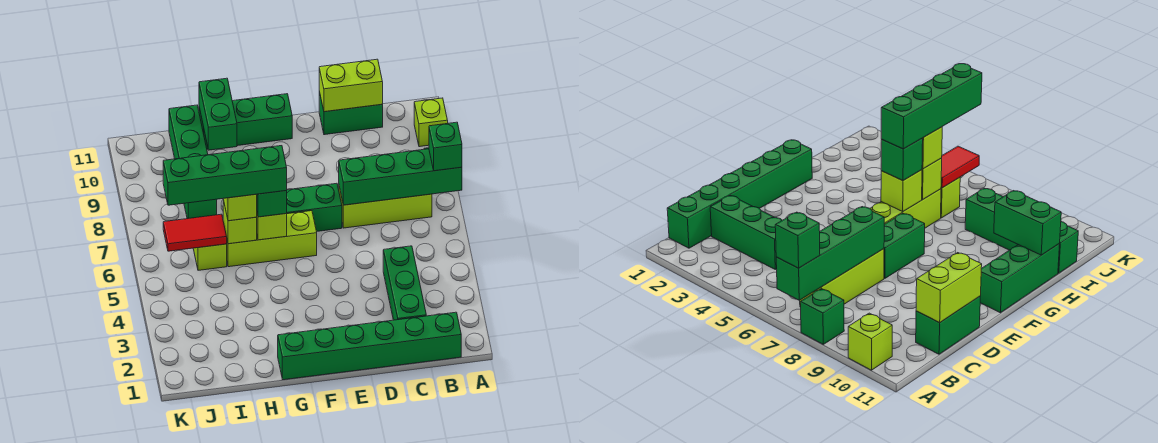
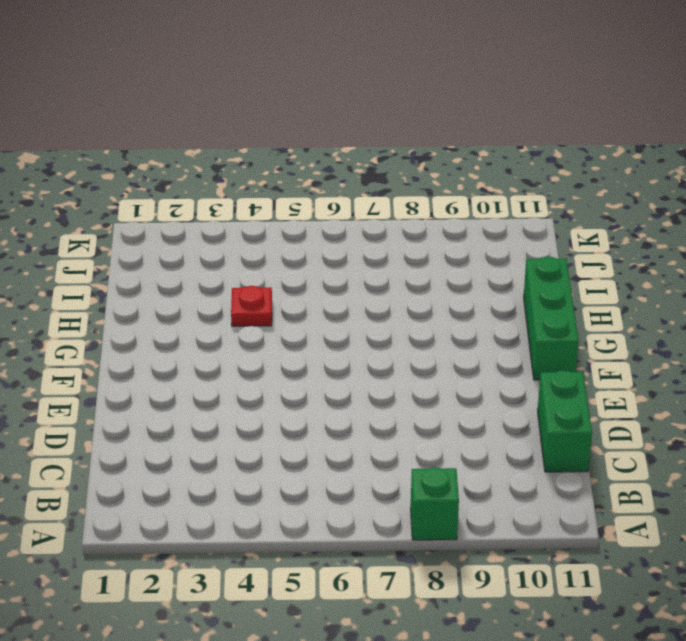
red 1x1 plate [231,286,272,326] -> none
none -> lime 1x1 brick [414,98,448,147]
none -> green 1x6 brick [278,312,461,380]
none -> lime 1x3 brick [339,187,432,228]

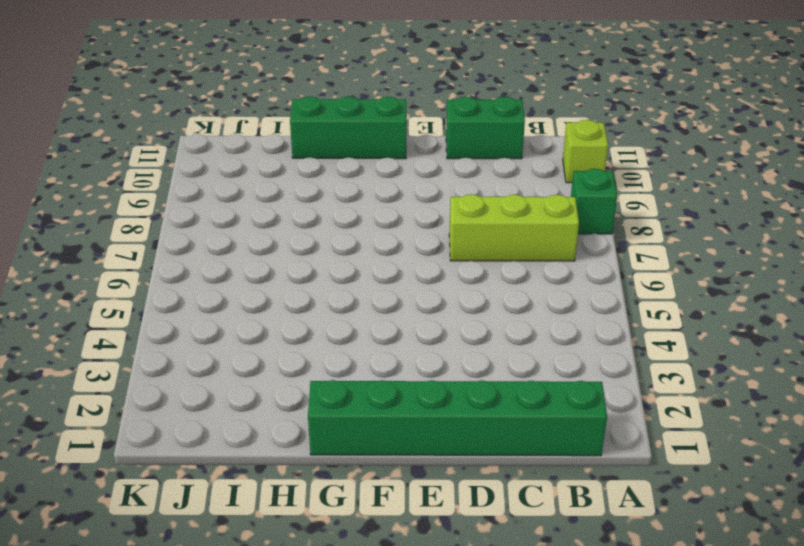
none -> green 1x3 brick [383,246,426,320]
none -> green 1x2 brick [286,183,342,232]
none -> lime 1x3 brick [227,211,317,267]

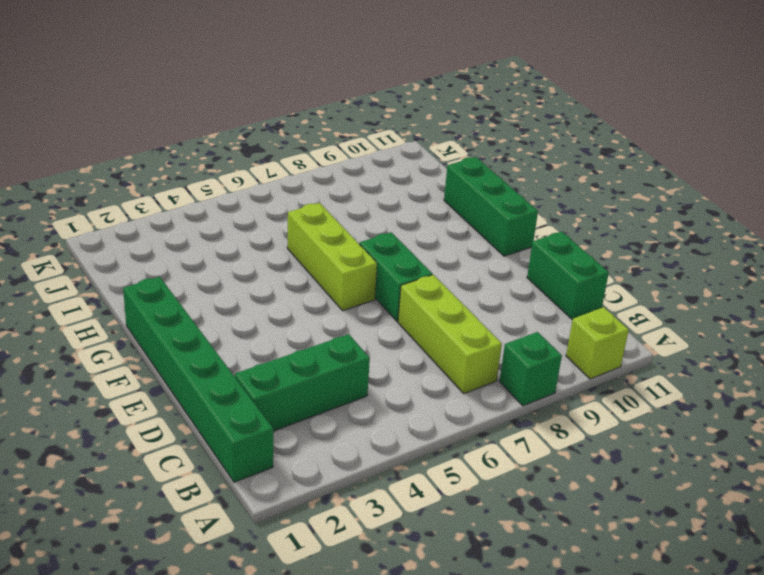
none -> lime 1x1 brick [193,244,227,270]
none -> green 1x4 brick [169,105,217,219]
none -> green 1x4 brick [339,149,462,205]

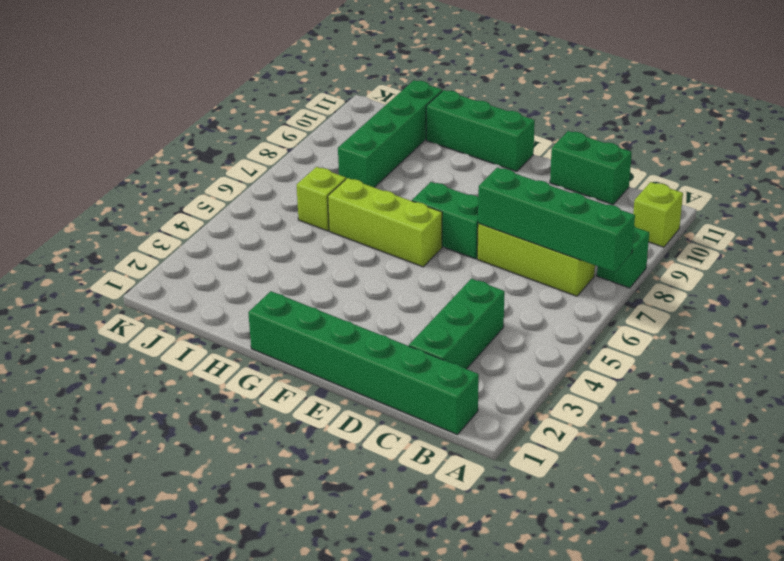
none -> lime 1x2 brick [319,59,383,112]
none -> lime 1x1 brick [257,213,287,240]
none -> lime 1x1 brick [223,200,257,244]

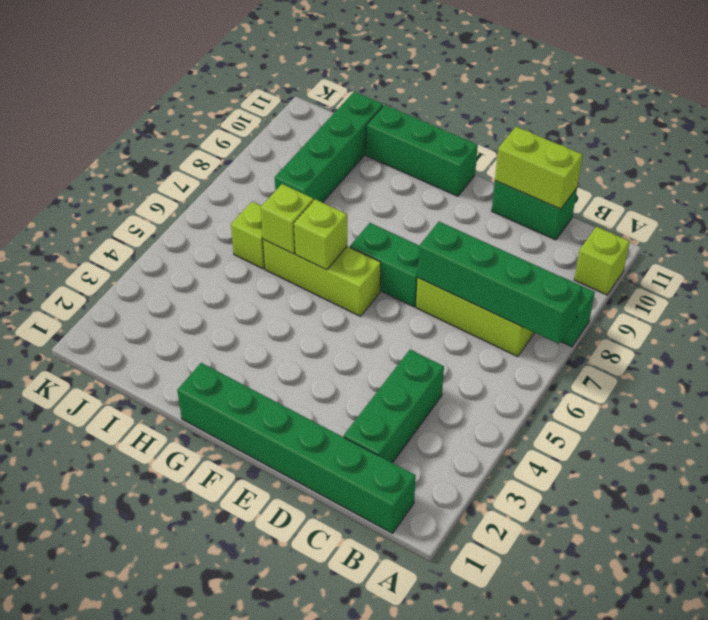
none -> green 1x2 brick [199,78,237,150]
none -> red 1x2 tile [163,214,227,251]
none -> green 1x1 brick [429,122,462,171]

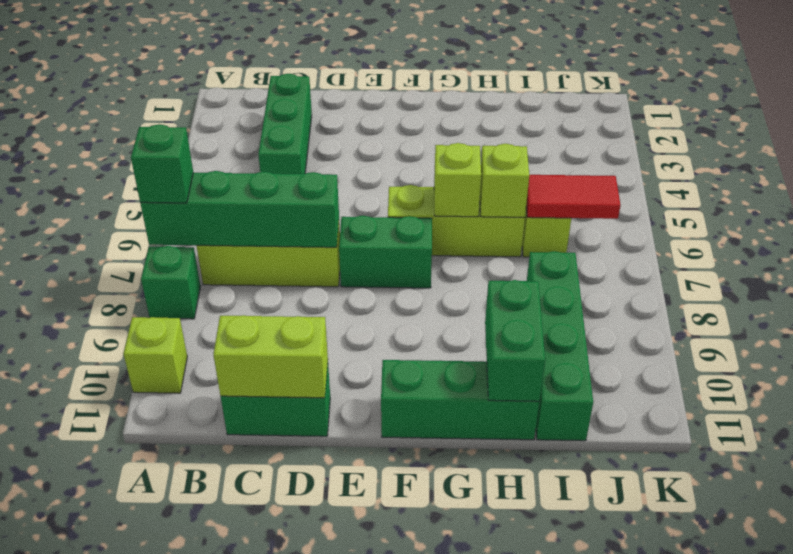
none -> green 1x6 brick [278,312,461,380]
none -> green 1x1 brick [257,191,287,217]
none -> lime 1x1 brick [223,194,257,221]

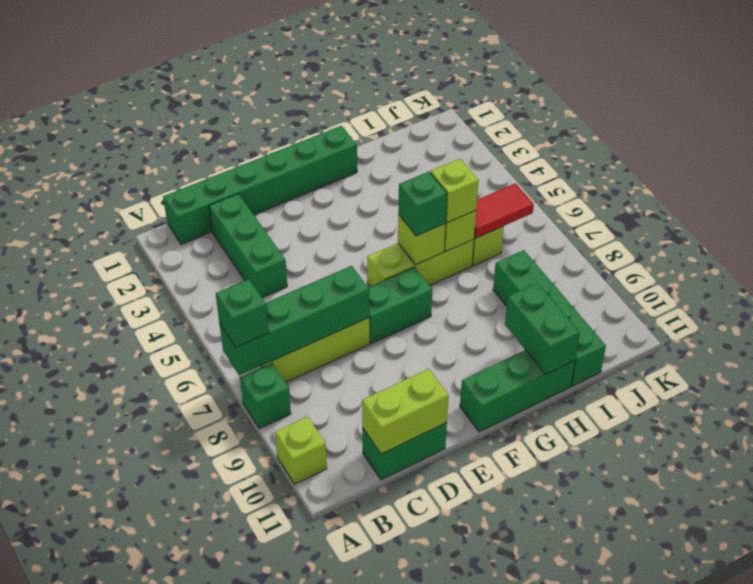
none -> green 1x4 brick [163,146,287,205]

